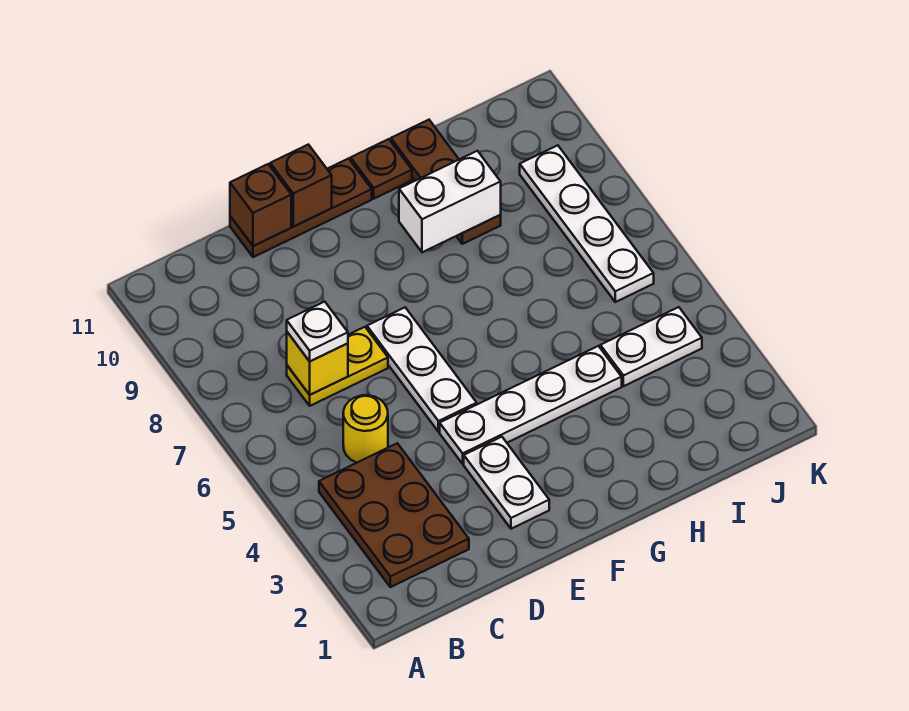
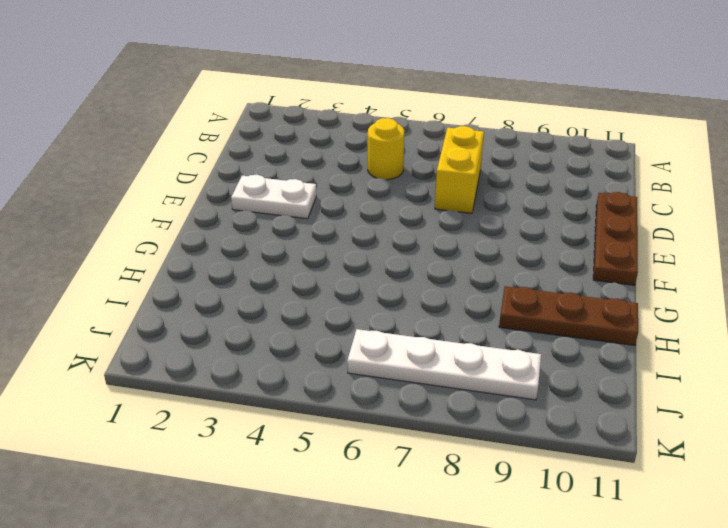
yellow 1x2 brick [435,126,484,213] -> yellow 1x2 plate [287,327,388,406]
none -> brown 2x3 plate [319,443,469,587]
none -> white 1x4 plate [440,346,622,464]
none -> white 1x3 plate [367,308,477,432]

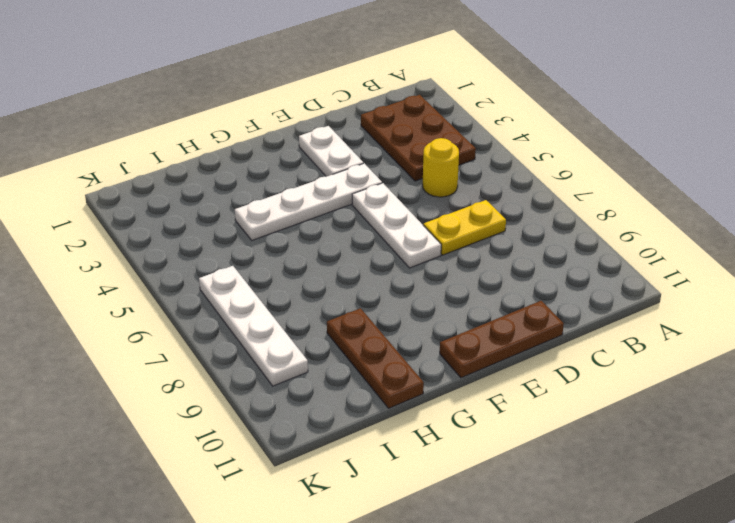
none -> brown 1x1 plate [351,139,412,199]
none -> white 1x2 plate [600,307,702,386]
none -> yellow 1x1 brick [287,332,348,395]

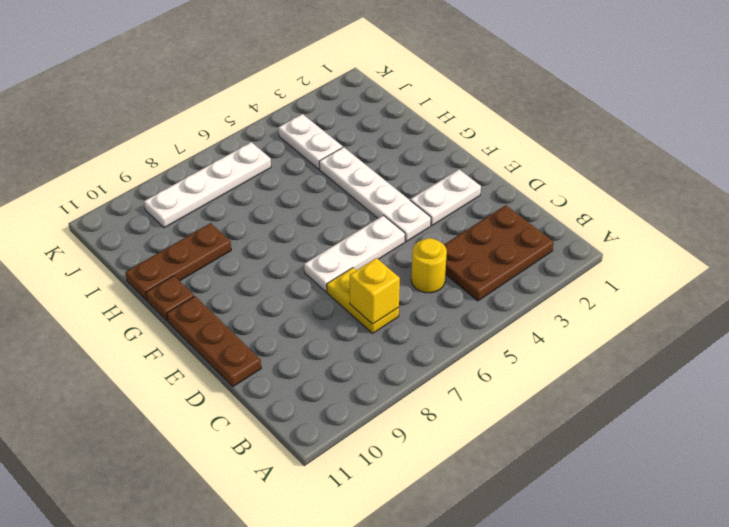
none -> brown 1x1 brick [230,164,291,246]
none -> brown 1x1 brick [270,145,332,227]
none -> white 1x2 brick [399,151,501,252]

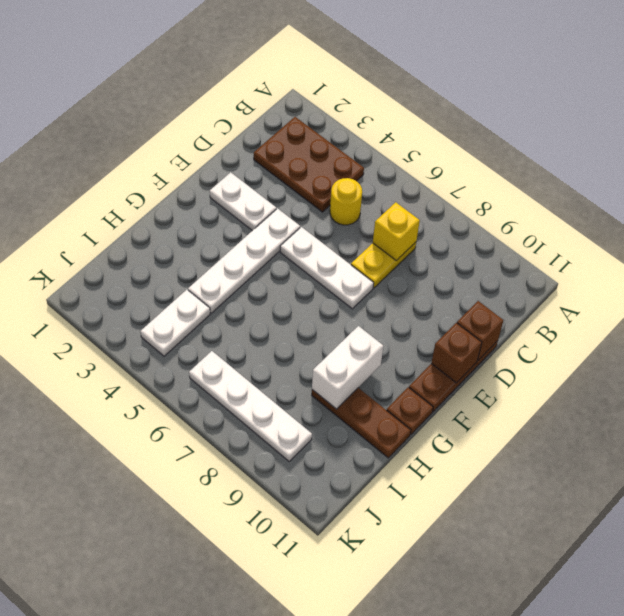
none -> white 1x1 plate [287,302,348,361]

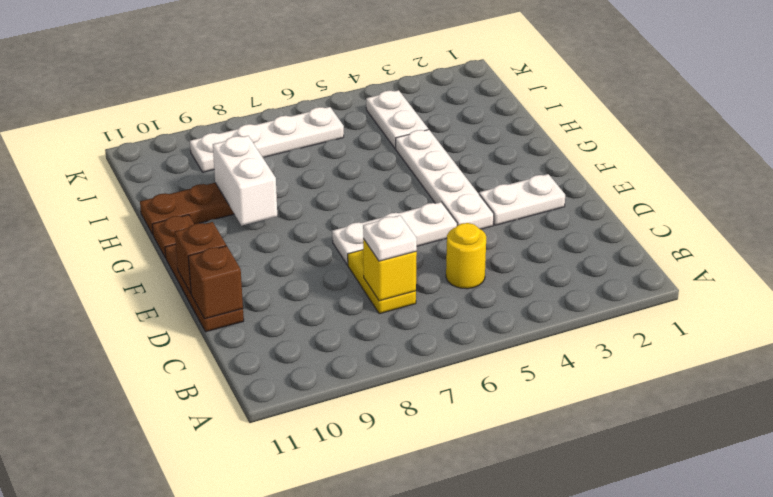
none -> brown 2x3 plate [319,443,469,587]

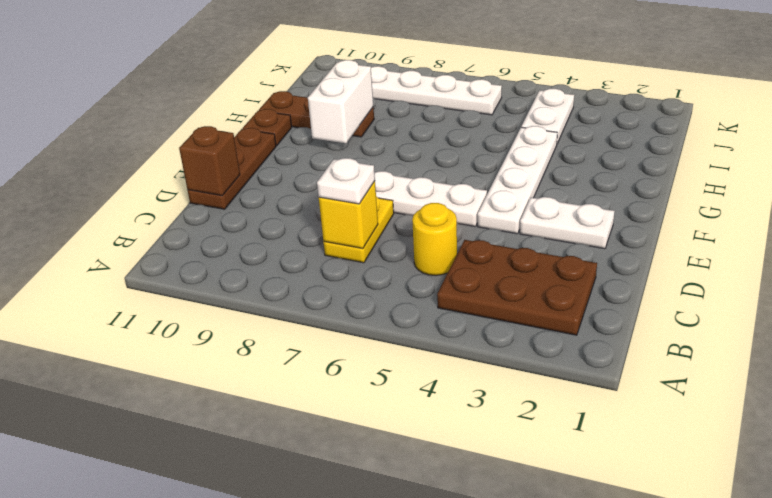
none -> brown 1x1 brick [270,145,332,227]

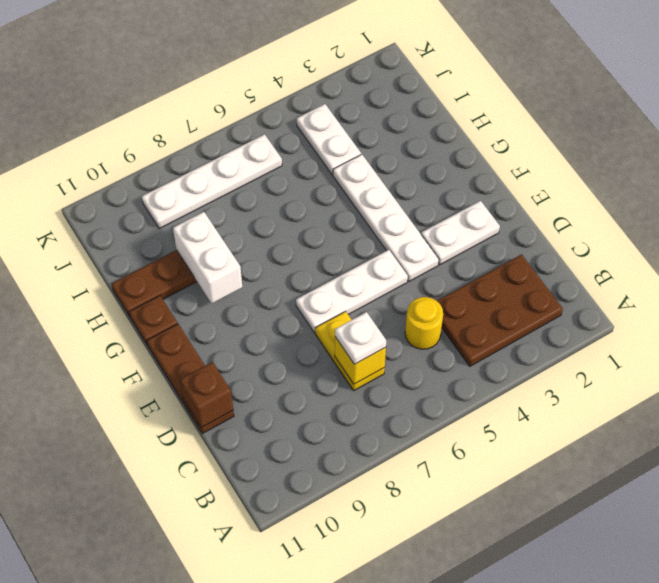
none -> brown 1x1 brick [270,145,332,227]

